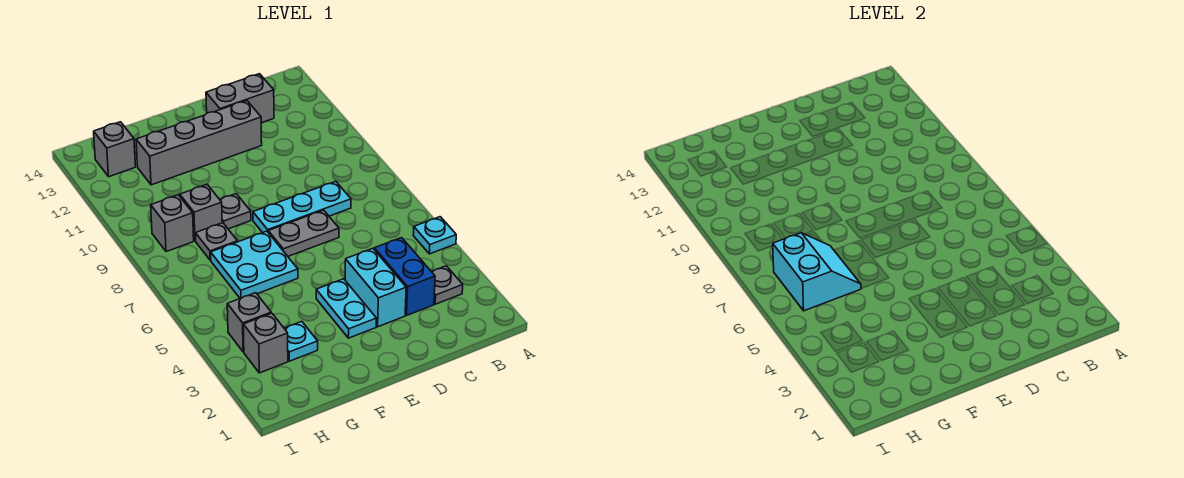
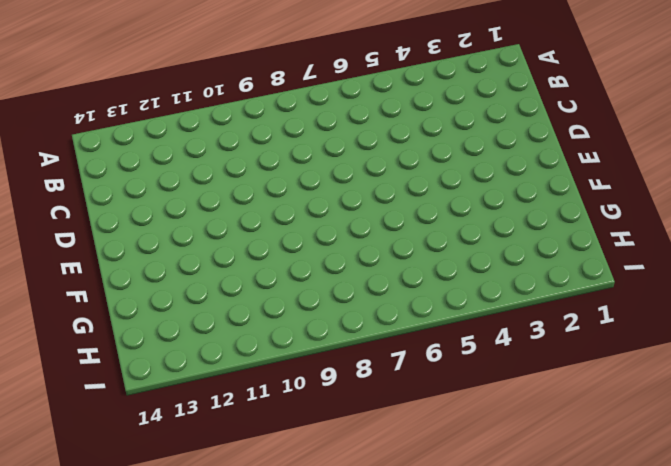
none -> cyan 1x1 plate [413,217,456,254]
none -> grey 1x1 plate [431,266,463,304]
none -> blue 1x2 brick [374,238,435,315]

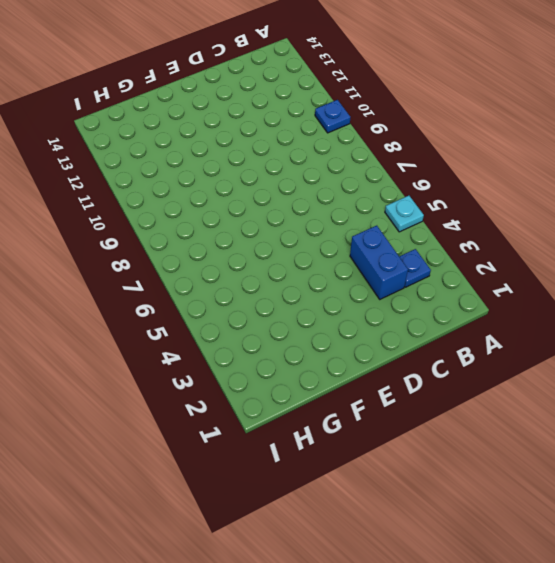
blue 1x1 plate [315,100,350,133] -> none
blue 1x1 plate [399,249,431,287] -> grey 1x1 plate [431,266,463,304]
none -> cyan 1x3 plate [253,181,351,233]
none -> grey 1x2 brick [206,74,274,123]
none -> cyan 1x2 brick [345,248,406,327]

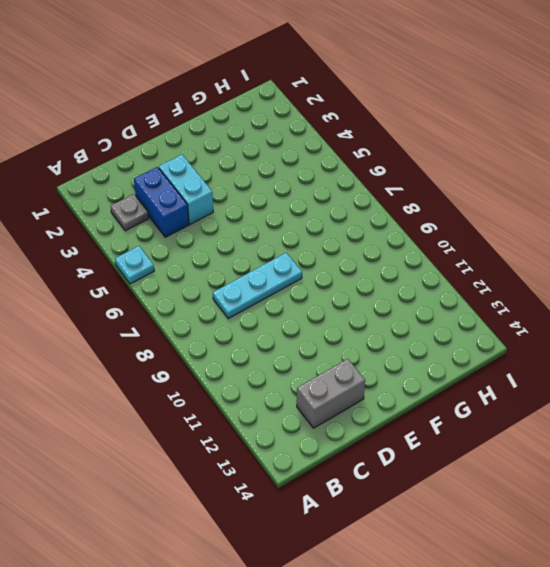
none -> grey 1x2 plate [268,210,339,256]
none -> grey 1x4 brick [136,101,262,185]
none -> cyan 1x2 plate [316,279,376,338]

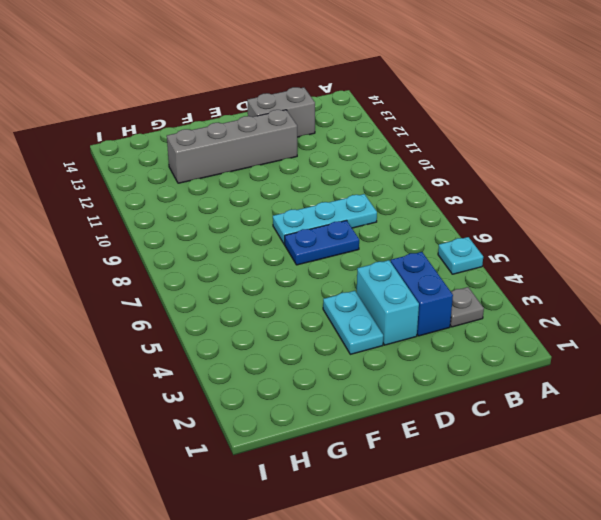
blue 1x2 plate [284,220,359,265] -> grey 1x2 plate [268,210,339,256]
none -> cyan 2x2 plate [211,231,298,298]
none -> grey 1x1 plate [220,194,251,229]
none -> cyan 1x1 plate [284,321,318,361]

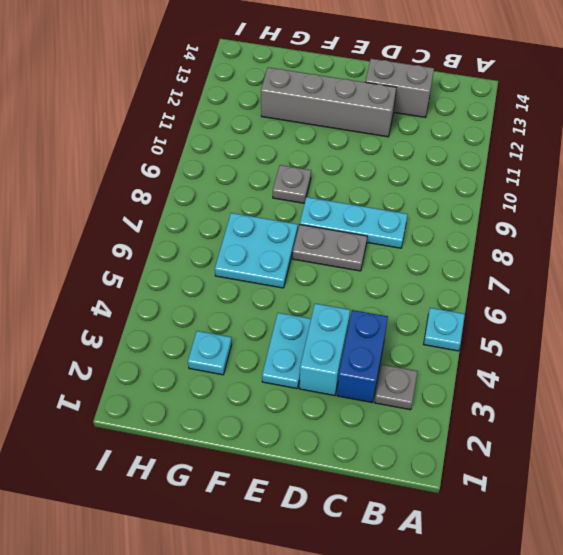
none -> grey 1x1 plate [195,223,238,260]
none -> grey 1x1 brick [180,185,222,241]
none -> grey 1x1 brick [243,313,288,373]

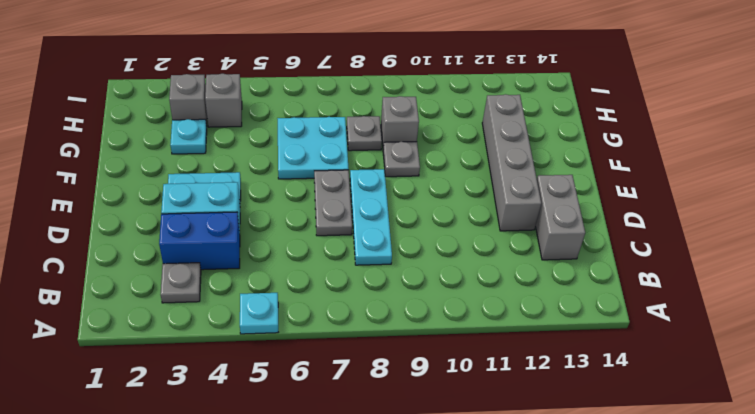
none -> grey 1x1 brick [151,195,194,252]
none -> grey 1x1 brick [94,122,136,177]
none -> cyan 2x2 slope [773,233,861,311]

